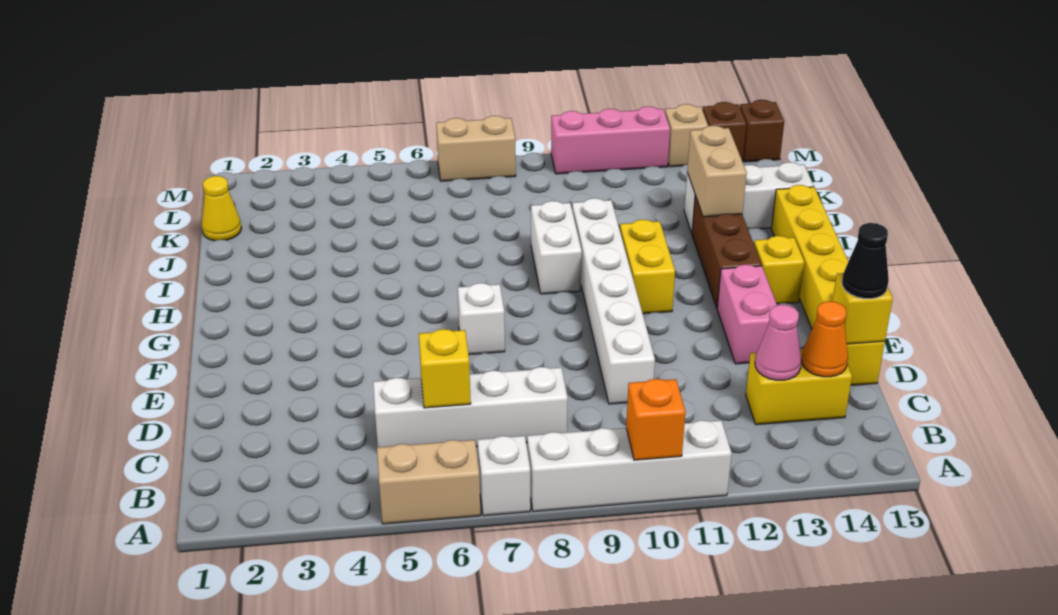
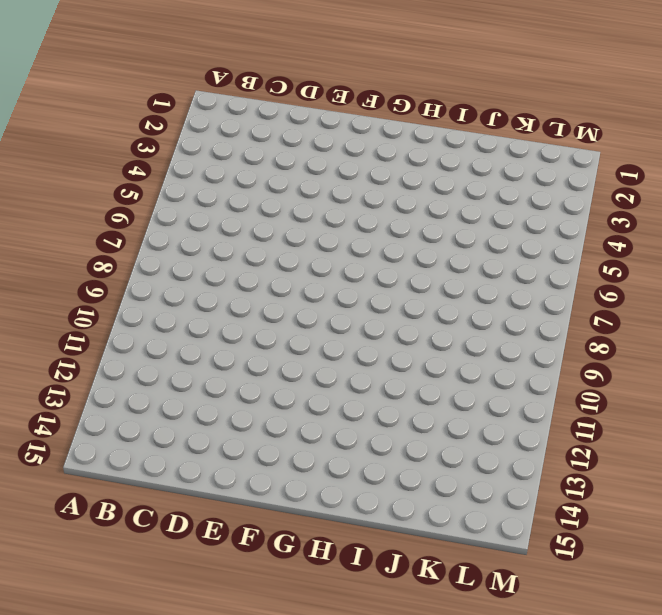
none -> tan 1x2 brick [377,440,481,524]
none -> white 1x1 brick [478,436,530,516]
none -> white 1x4 brick [527,420,732,512]

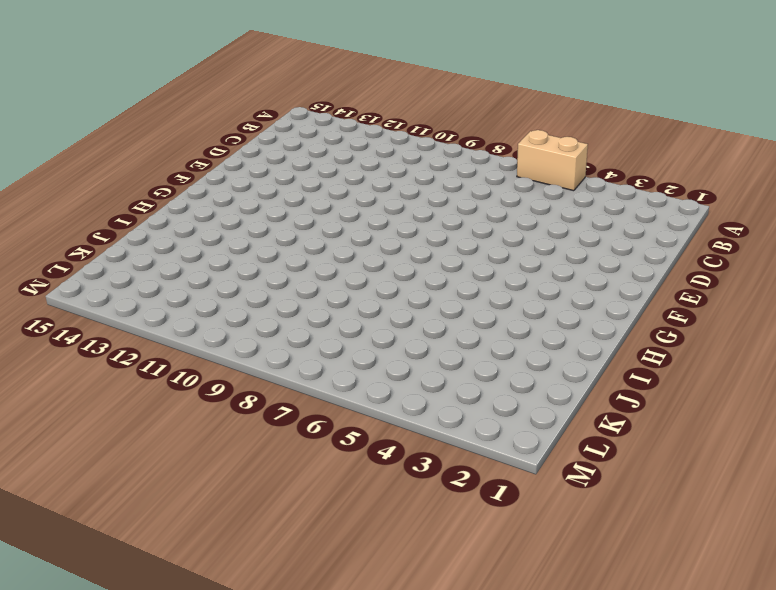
none -> white 1x1 brick [478,436,530,516]
none -> white 1x4 brick [527,420,732,512]
none -> white 1x4 brick [373,367,568,447]

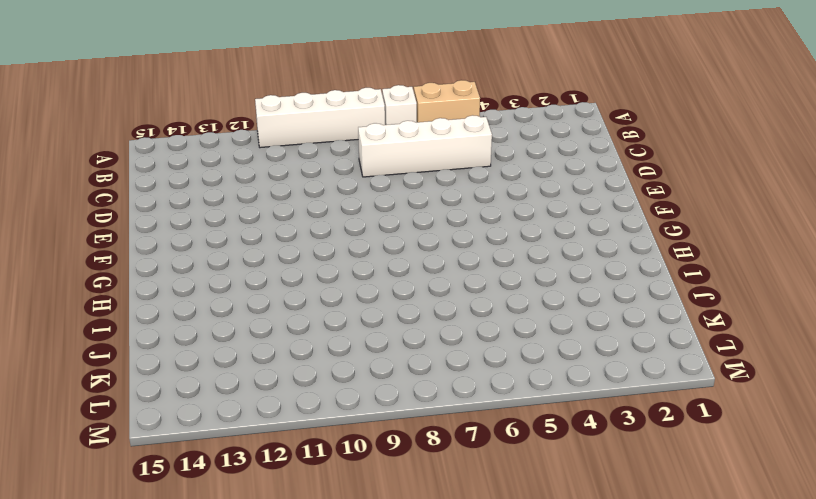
none -> yellow 1x2 brick [746,349,852,425]
none -> white 1x6 brick [572,198,655,404]
none -> yellow 1x6 brick [772,185,885,385]

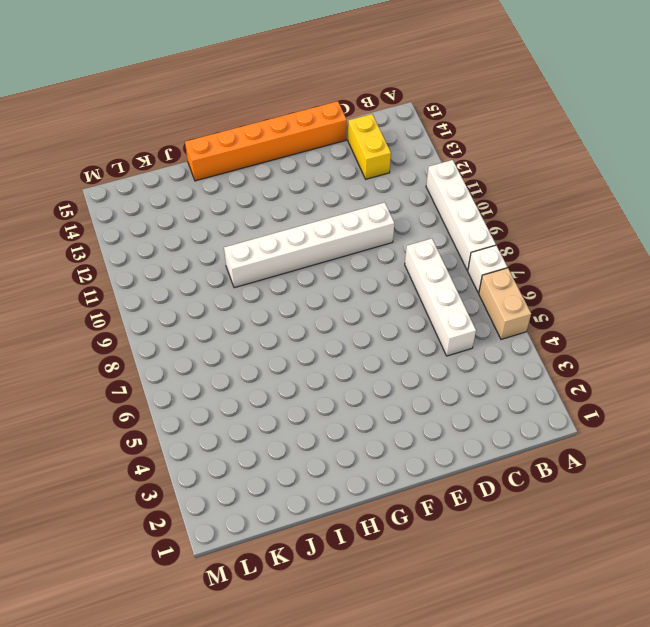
orange 1x6 brick [185,101,347,181] -> yellow 1x6 brick [772,185,885,385]
none -> pink 1x2 brick [717,265,777,364]
none -> white 1x1 brick [458,283,505,355]
none -> yellow 1x2 brick [620,220,675,314]

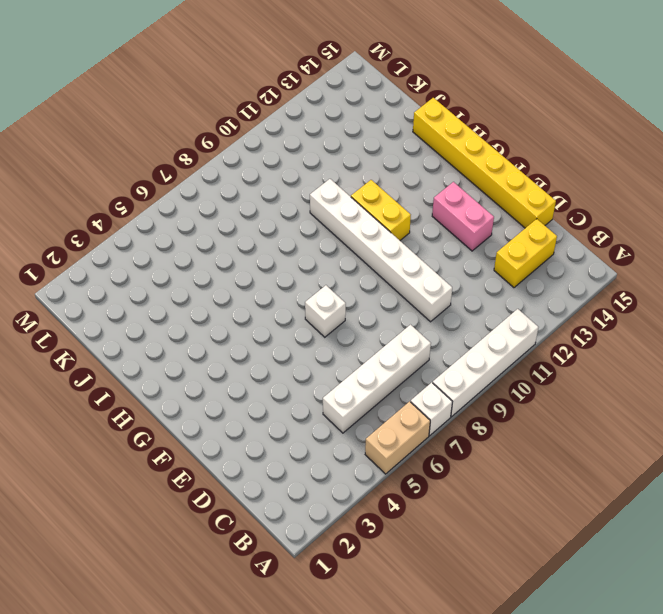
none -> brown 1x3 brick [692,195,761,307]
none -> yellow 1x1 brick [754,236,804,304]
none -> white 1x2 brick [531,201,582,294]

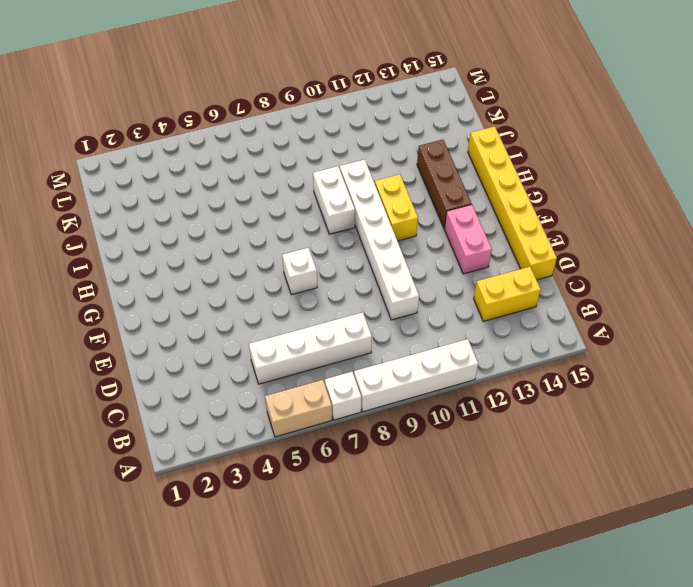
none -> yellow 1x1 brick [754,236,804,304]
none -> white 1x3 brick [684,162,814,233]
none -> yellow 1x1 cone [202,176,241,241]

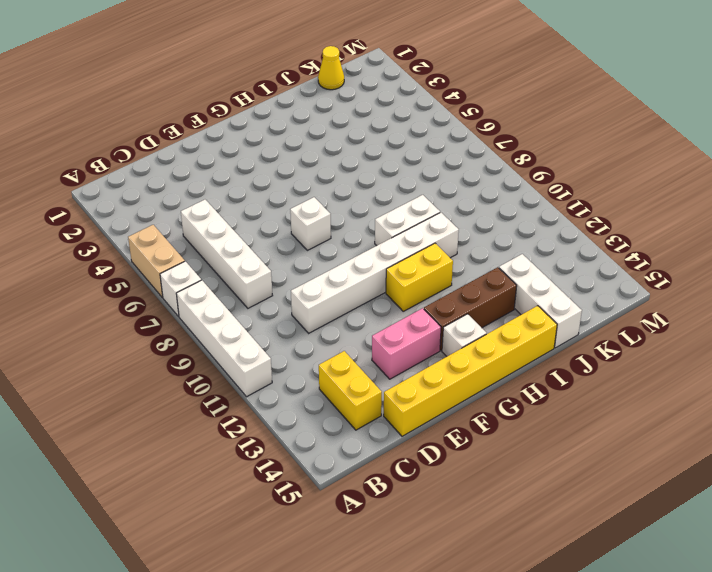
white 1x1 brick [442,314,487,356] -> yellow 1x1 brick [754,236,804,304]
none -> tan 1x2 brick [436,116,516,181]
none -> pink 1x3 brick [551,106,670,174]
none -> tan 1x1 brick [665,104,708,167]

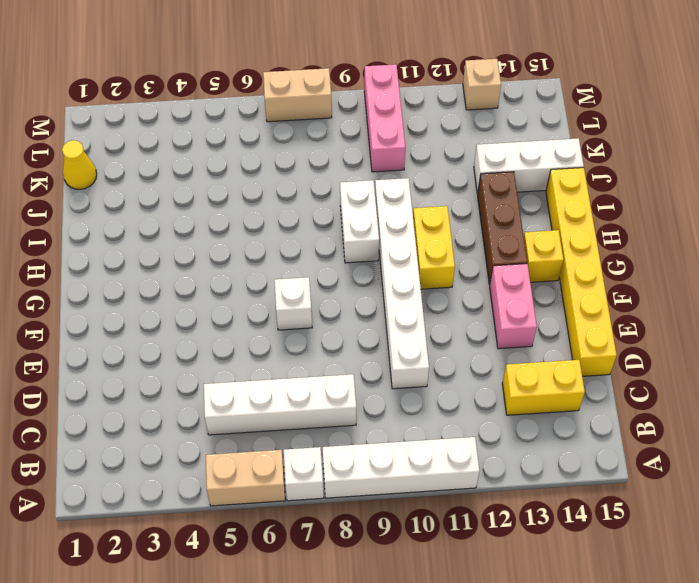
pink 1x3 brick [364,64,406,172] -> pink 1x3 brick turned to [551,106,670,174]
none -> brown 1x1 brick [703,102,746,162]
none -> brown 1x1 brick [740,100,784,162]
none -> orange 1x1 brick [626,379,685,460]

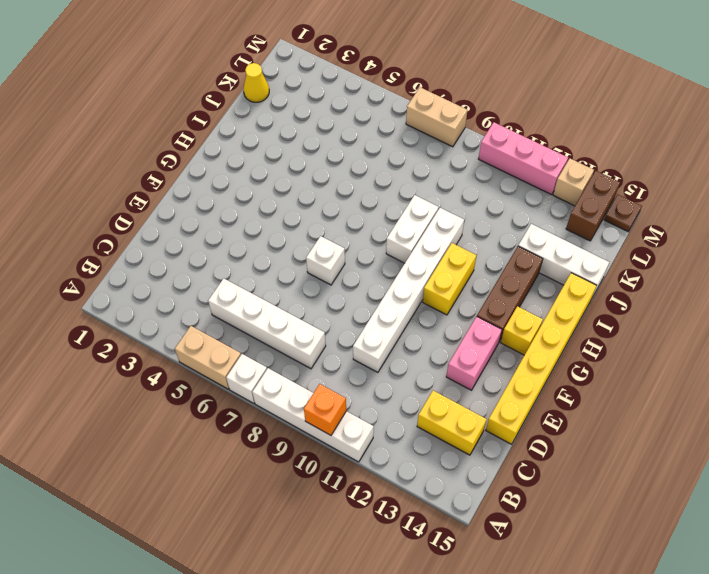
brown 1x2 brick [566,171,620,241] -> brown 1x1 brick [703,102,746,162]
brown 1x1 plate [604,194,642,232] -> brown 1x1 brick [740,100,784,162]
none -> yellow 1x1 brick [419,329,471,408]
none -> pink 1x1 cone [755,305,801,380]
none -> orange 1x1 cone [801,301,848,377]

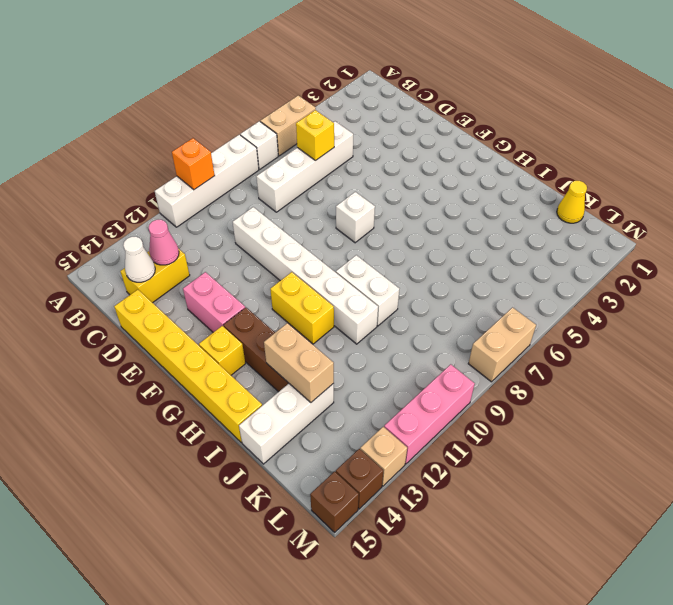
white 1x1 cone [123,237,155,282] -> orange 1x1 cone [801,301,848,377]
none -> yellow 1x1 brick [832,273,893,344]
none -> black 1x1 cone [842,223,889,299]

